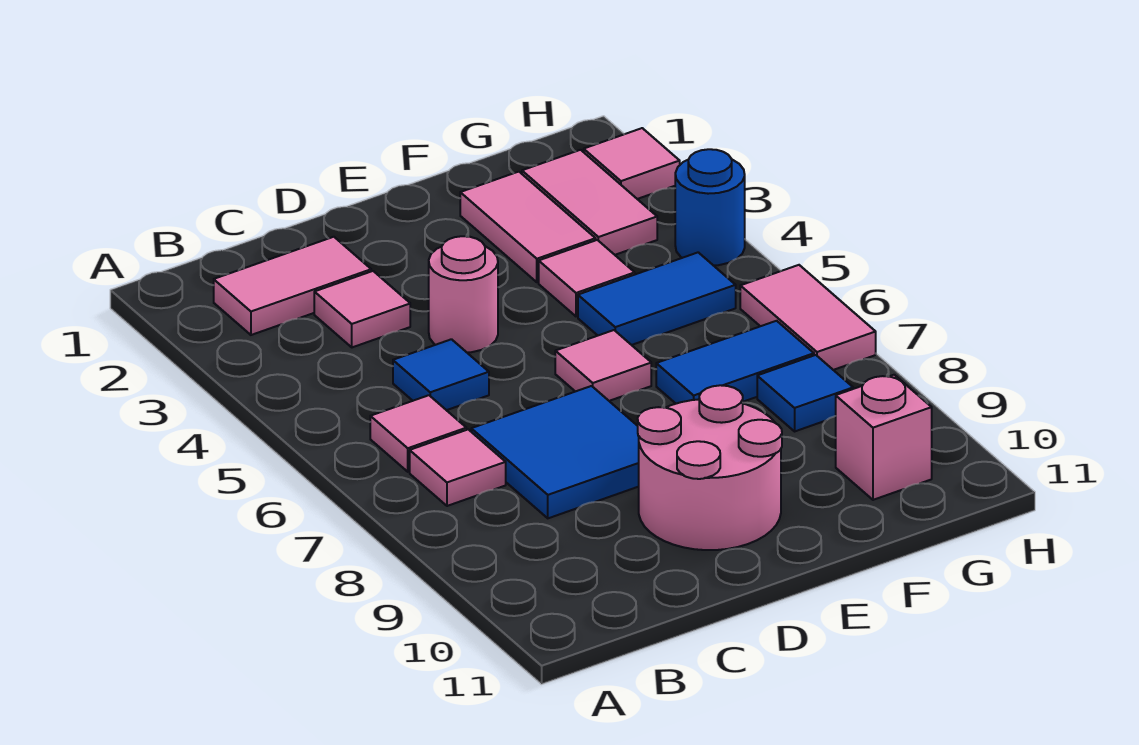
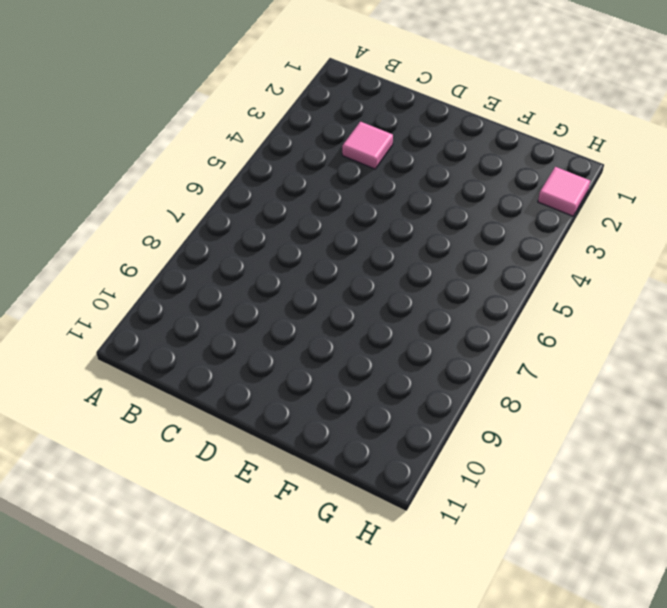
none -> pink 1x2 tile [214,237,371,335]
none -> pink 1x1 tile [370,395,466,472]
none -> pink 1x1 tile [410,429,506,506]

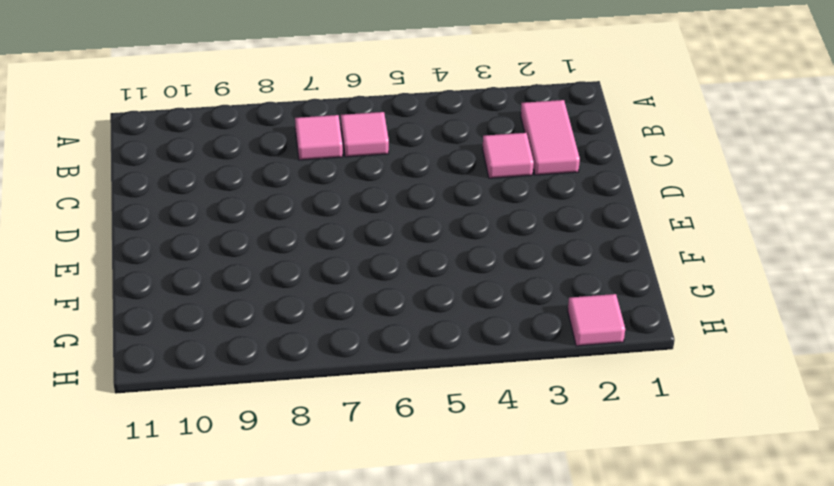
none -> blue 1x1 tile [393,339,489,410]
none -> blue 2x2 tile [471,386,639,518]
none -> pink 1x1 round brick [429,236,498,352]

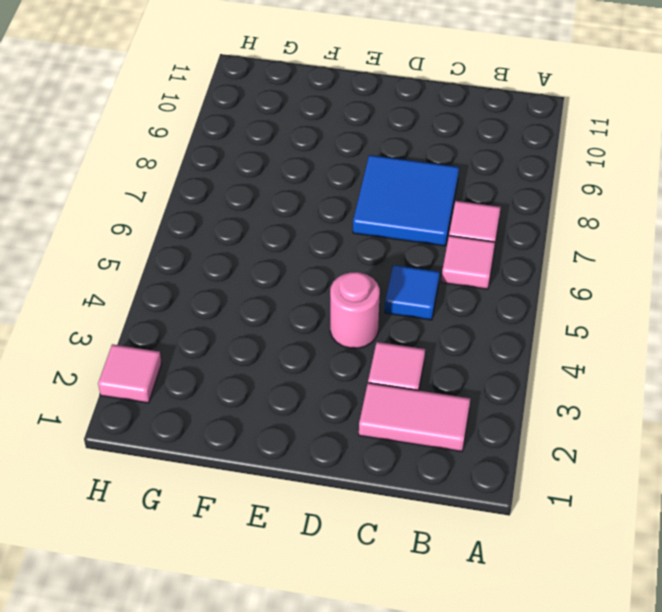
none -> pink 2x2 round brick [638,385,782,550]
none -> pink 1x1 tile [555,330,651,401]
none -> pink 1x2 tile [460,172,596,282]

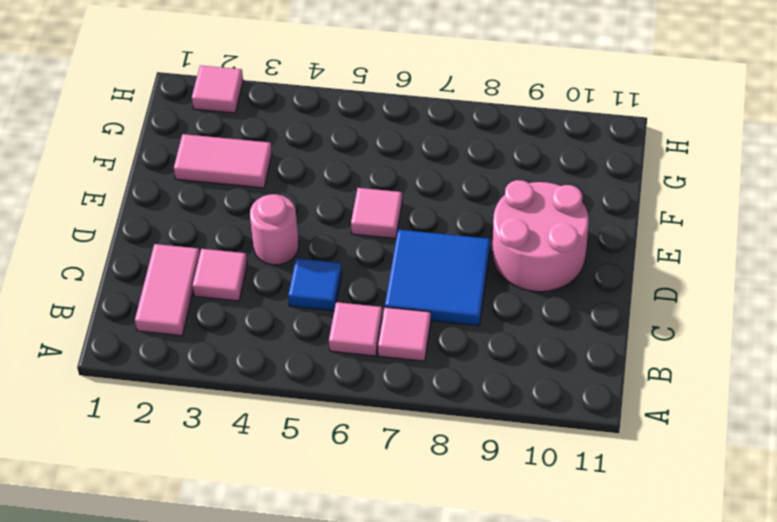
none -> pink 1x1 tile [539,240,635,316]
none -> blue 1x2 tile [578,252,736,345]
none -> blue 1x2 tile [656,321,814,404]

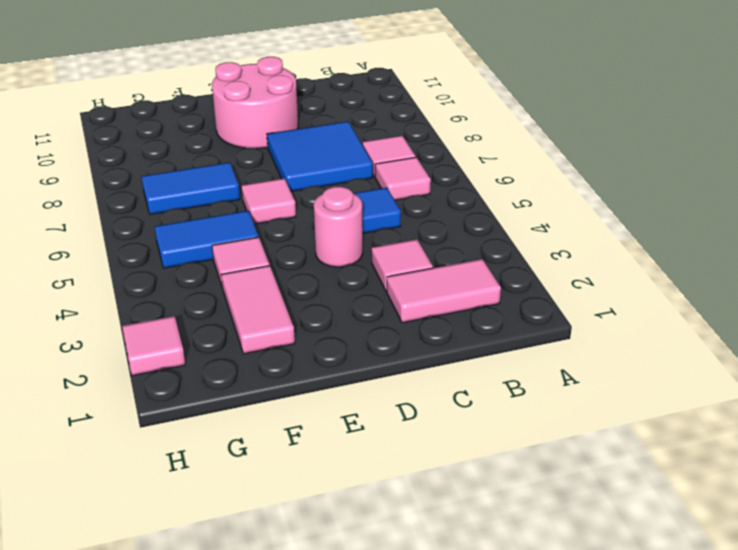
none -> pink 1x2 tile [522,150,657,255]
none -> blue 1x1 tile [757,355,853,431]
none -> pink 1x1 brick [836,375,932,500]

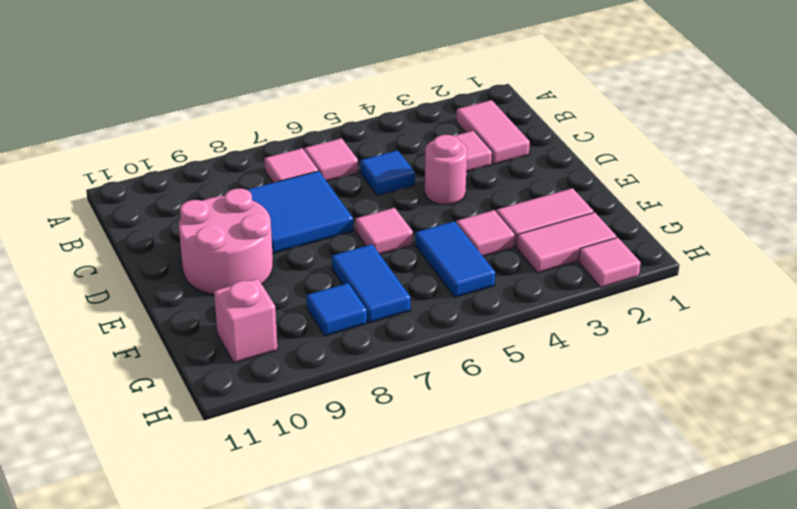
none -> blue 1x1 round brick [675,149,745,266]
none -> pink 1x2 tile [740,265,876,370]

